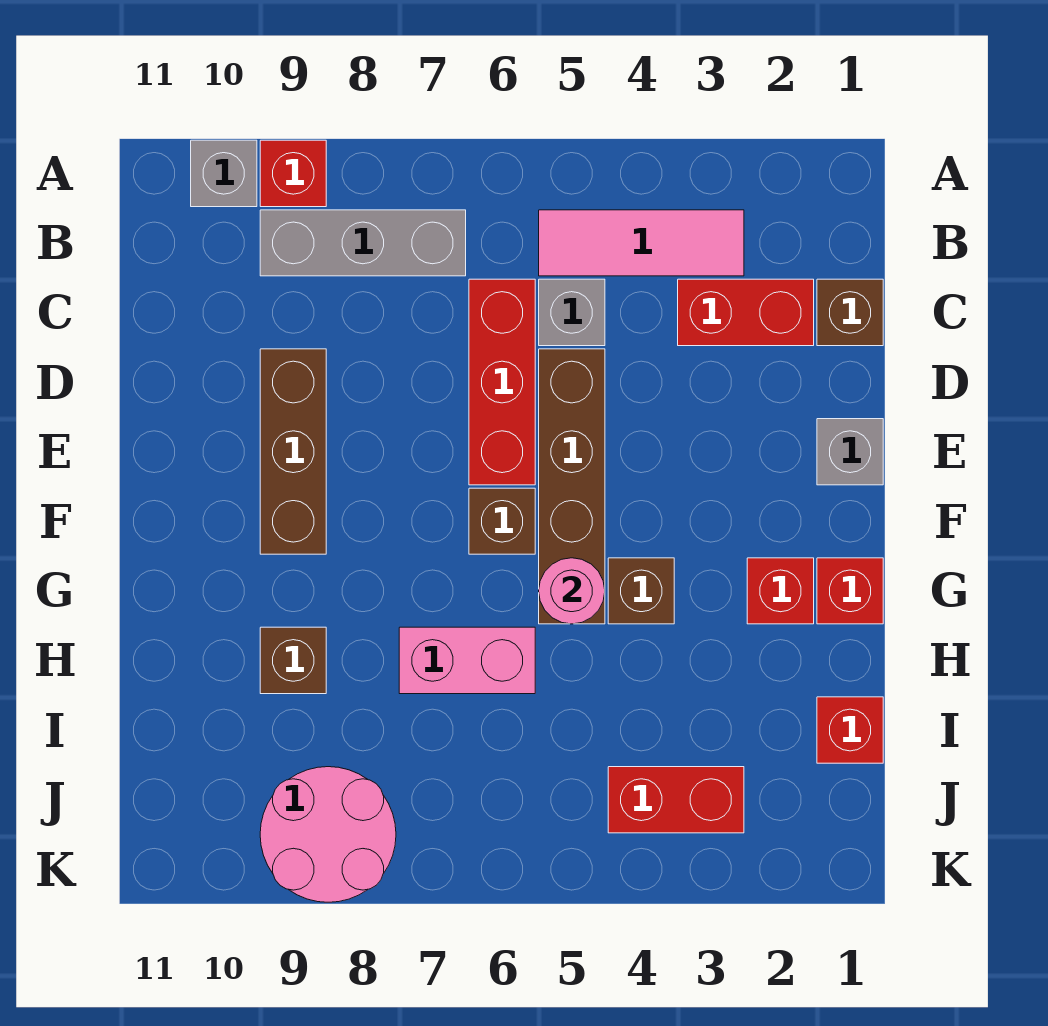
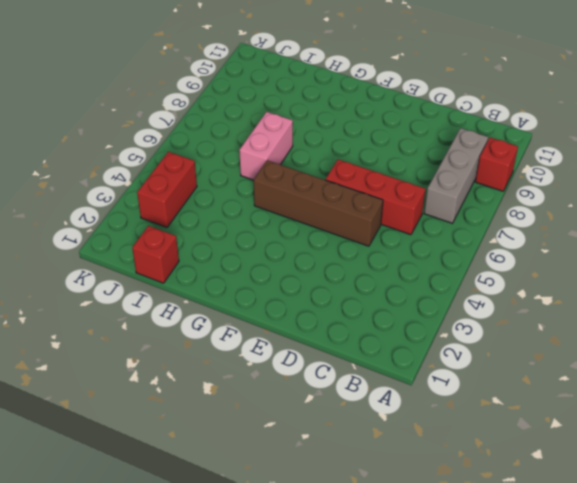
none -> grey 1x1 brick [191,140,257,207]
none -> pink 1x3 tile [539,210,744,276]
none -> brown 1x1 brick [817,279,883,346]

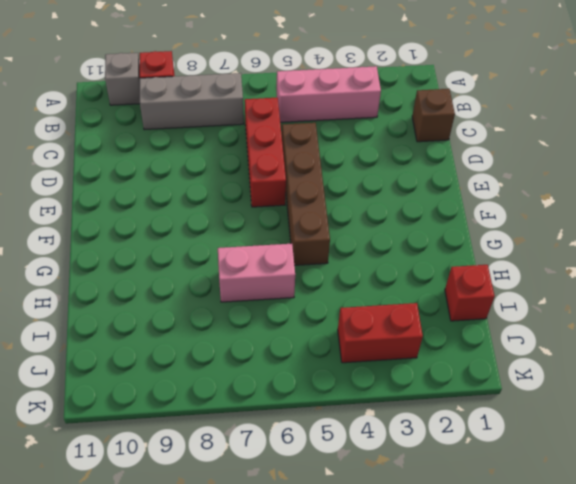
pink 1x3 brick [277,66,381,122] -> pink 1x3 tile [539,210,744,276]
none -> red 1x2 brick [678,279,814,346]
none -> grey 1x1 brick [539,279,605,346]
none -> brown 1x3 brick [260,349,326,554]

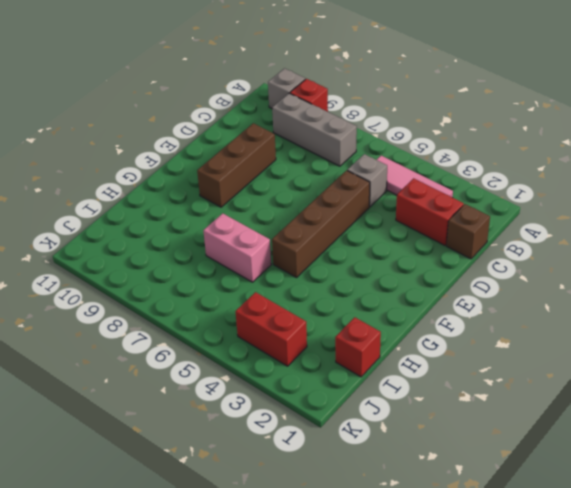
none -> red 1x3 brick [469,279,535,485]
none -> grey 1x1 brick [817,419,883,485]
none -> brown 1x1 brick [469,488,535,554]

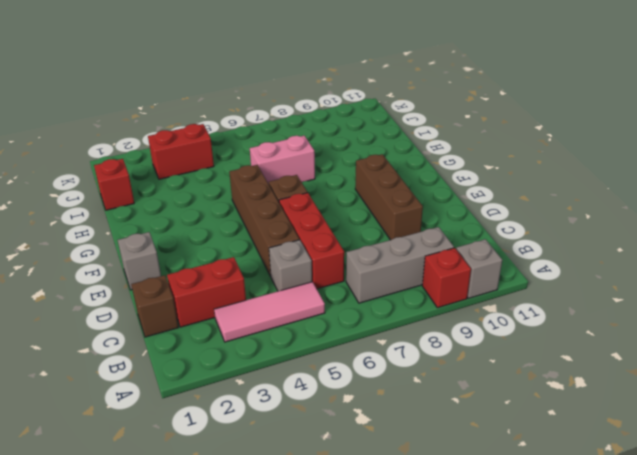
none -> red 1x1 brick [817,558,883,624]
none -> red 1x1 brick [747,558,814,624]
none -> brown 1x1 brick [608,558,674,624]

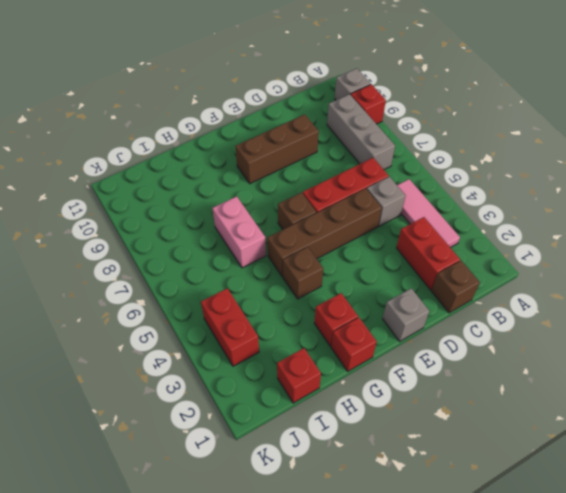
none -> brown 1x1 brick [260,627,326,694]
none -> pink 2x2 round brick [260,767,396,902]
none -> pink 1x1 round brick [539,558,605,624]

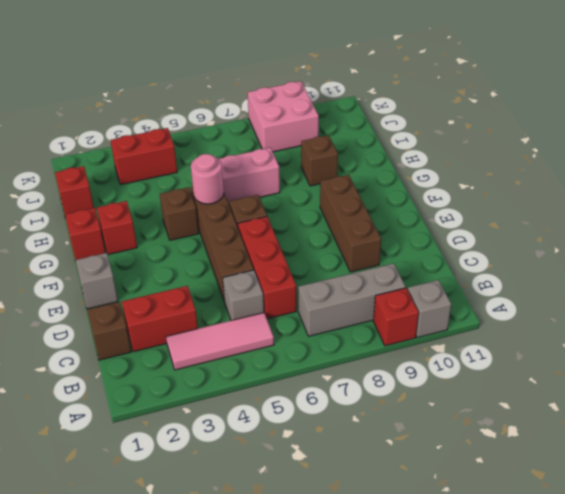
pink 2x2 brick [247,81,319,152] -> pink 2x2 round brick [260,767,396,902]

